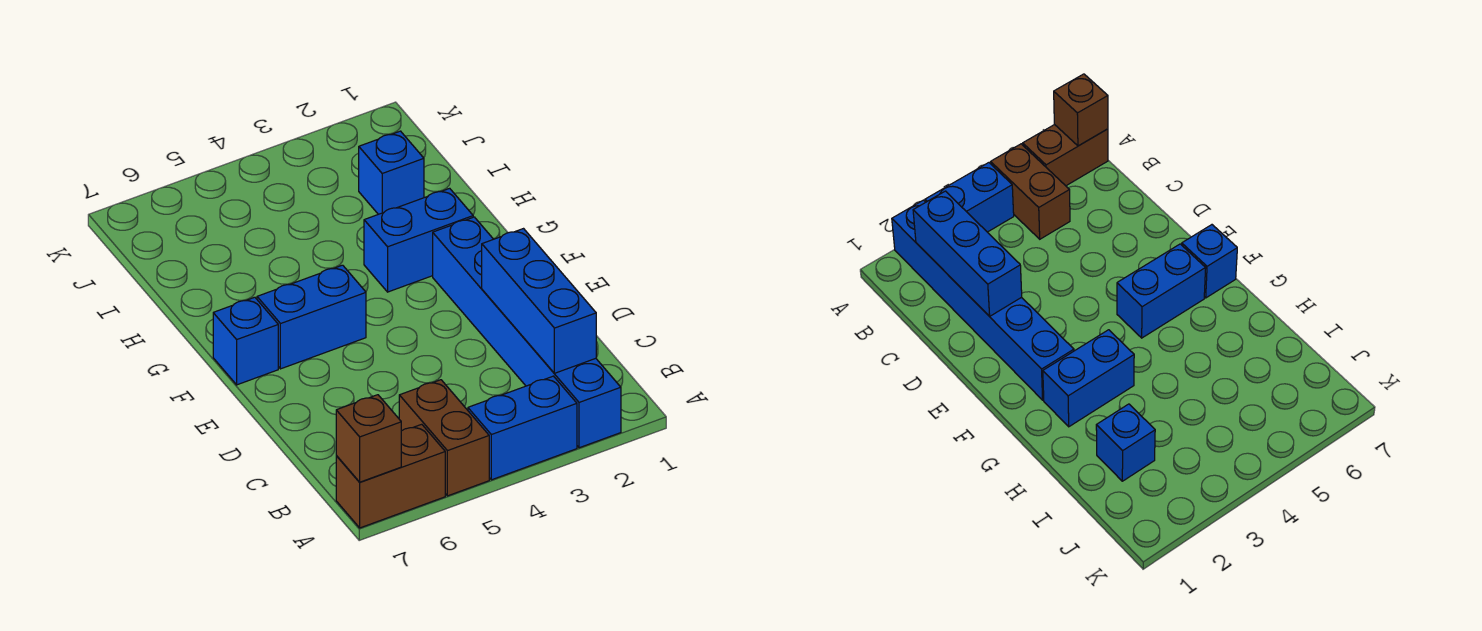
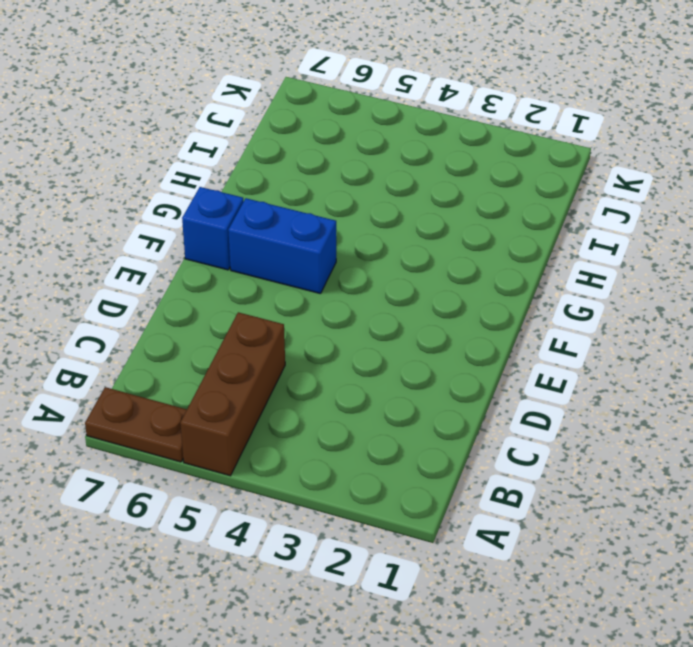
brown 1x3 brick [180,312,285,476] -> brown 1x2 brick [399,380,489,496]
brown 1x2 plate [85,387,187,462] -> brown 1x2 brick [336,424,445,528]
none -> blue 1x6 brick [433,217,621,448]
none -> blue 1x2 brick [468,376,577,480]

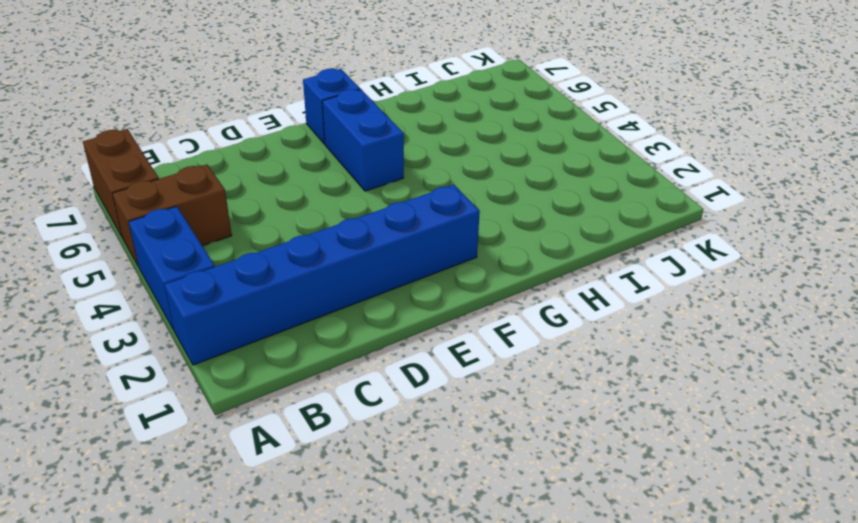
none -> blue 1x2 brick [364,188,473,292]
none -> blue 1x1 brick [359,131,424,214]

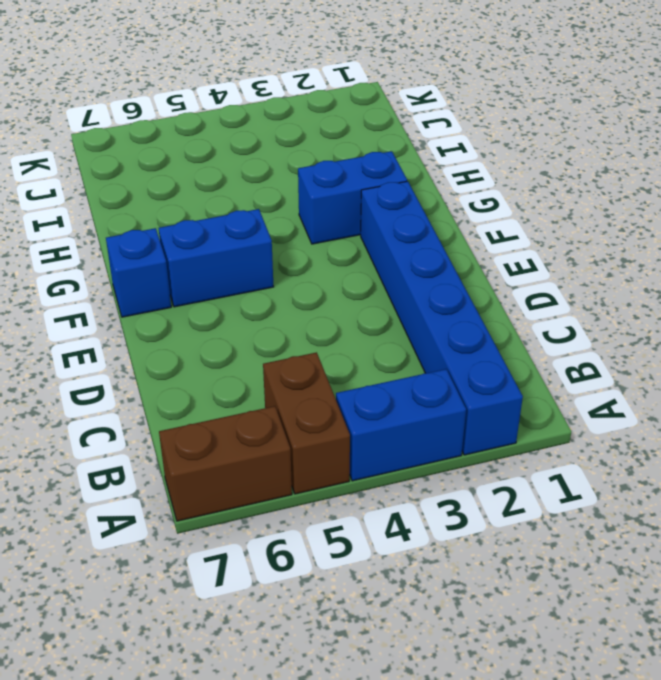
none -> blue 1x1 brick [359,131,424,214]
none -> brown 1x1 brick [336,395,401,482]

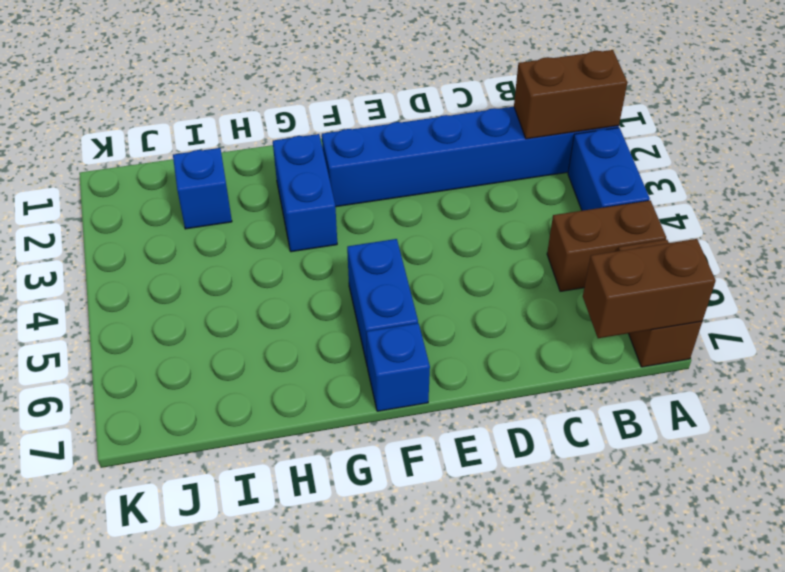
brown 1x2 brick [514,50,627,139] -> blue 1x3 brick [482,229,596,373]
brown 1x2 brick [583,239,716,338] -> brown 1x1 brick [336,395,401,482]

